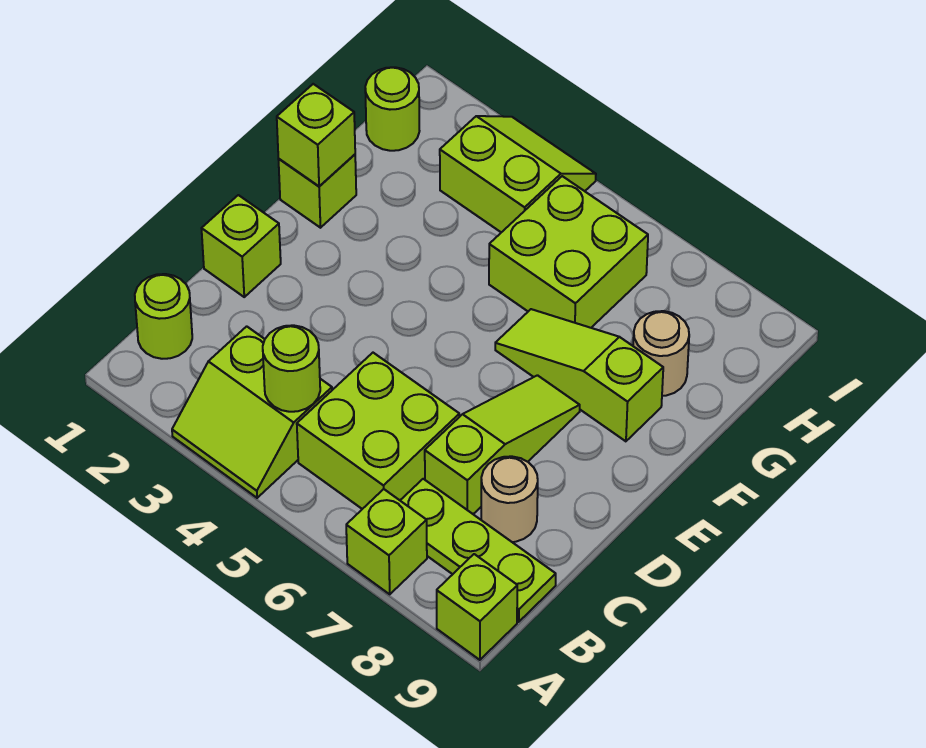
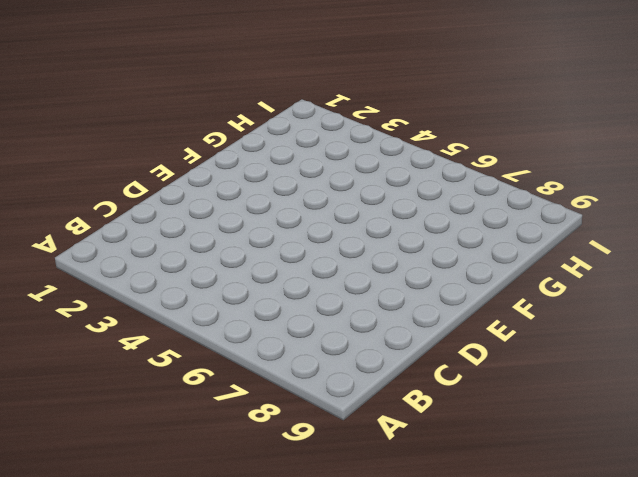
none -> lime 2x2 slope [172,326,332,498]
none -> lime 1x1 brick [346,489,427,594]
none -> lime 1x1 brick [437,554,517,660]

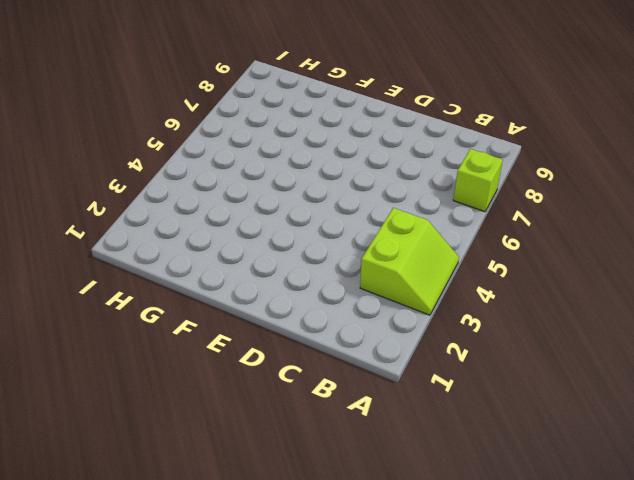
none -> lime 1x1 brick [437,554,517,660]
none -> lime 1x1 round brick [135,274,192,359]
none -> lime 2x2 brick [297,353,459,509]

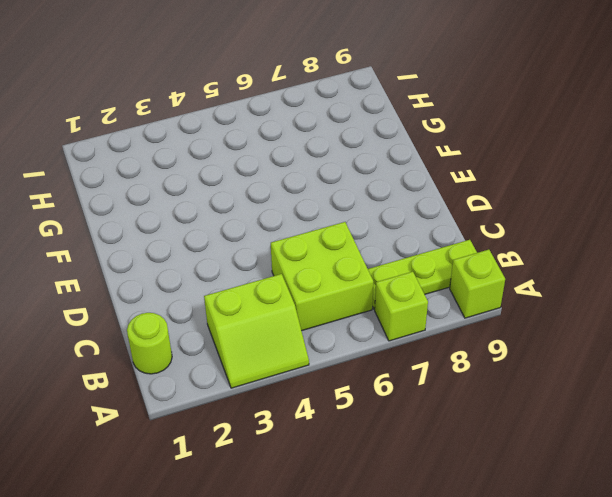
none -> lime 1x3 slope [425,375,580,514]
none -> tan 1x1 round brick [481,456,538,542]
none -> lime 1x1 brick [201,195,281,297]

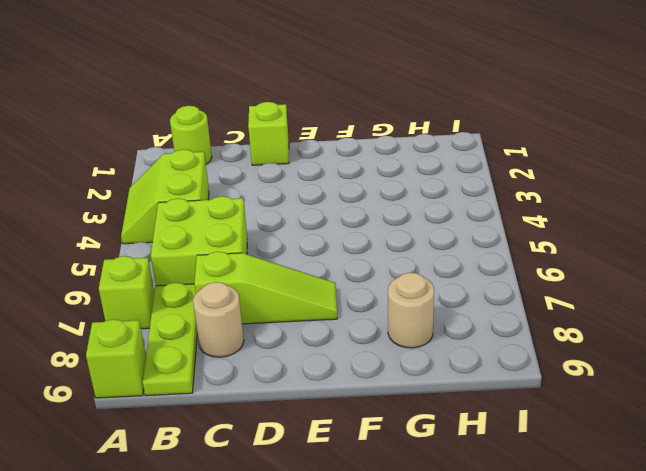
none -> lime 1x1 brick [278,155,356,228]
none -> lime 1x3 slope [495,309,663,441]
none -> lime 2x2 brick [489,176,648,328]

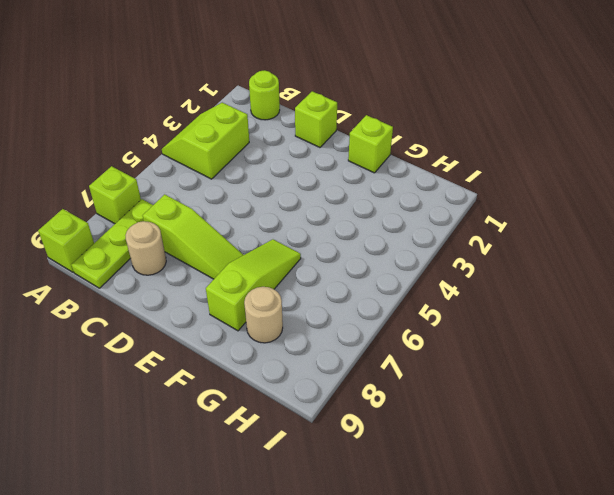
none -> lime 2x2 brick [297,353,459,509]
none -> lime 2x2 brick [489,176,648,328]
none -> lime 1x1 round brick [365,67,419,151]

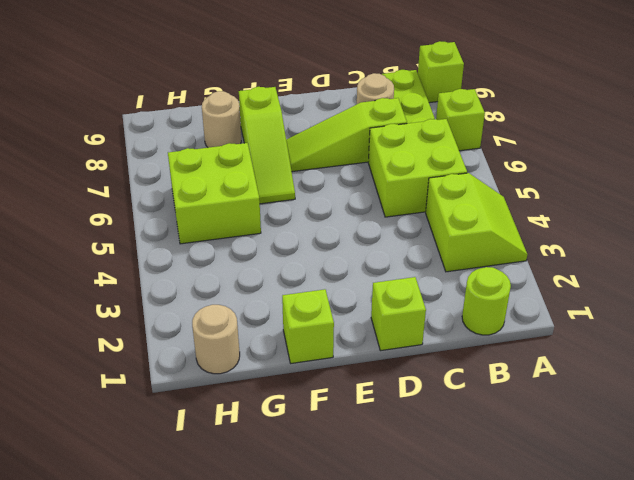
tan 1x1 round brick [192,305,240,374] -> lime 1x1 round brick [365,67,419,151]
none -> lime 2x2 slope [440,116,596,232]
none -> lime 1x1 round brick [263,325,320,412]
none -> lime 1x1 brick [277,84,355,186]

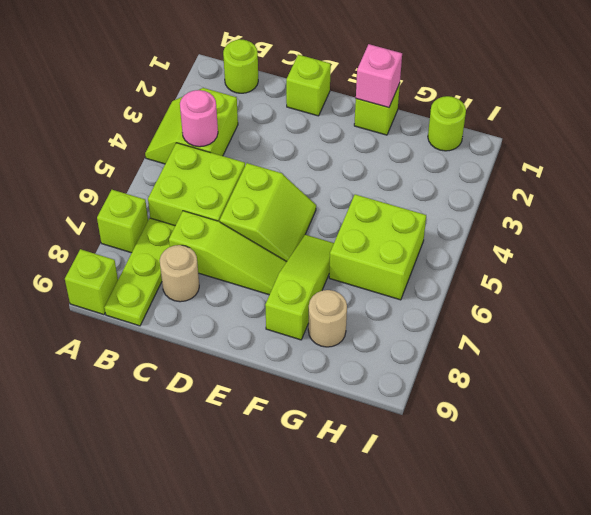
pink 1x1 round brick [180,90,218,147] -> lime 1x1 round brick [263,325,320,412]
lime 2x2 slope [220,163,316,261] -> lime 2x2 slope moved to [440,116,596,232]
pink 1x1 brick [356,44,402,108] -> lime 1x1 brick [277,84,355,186]

